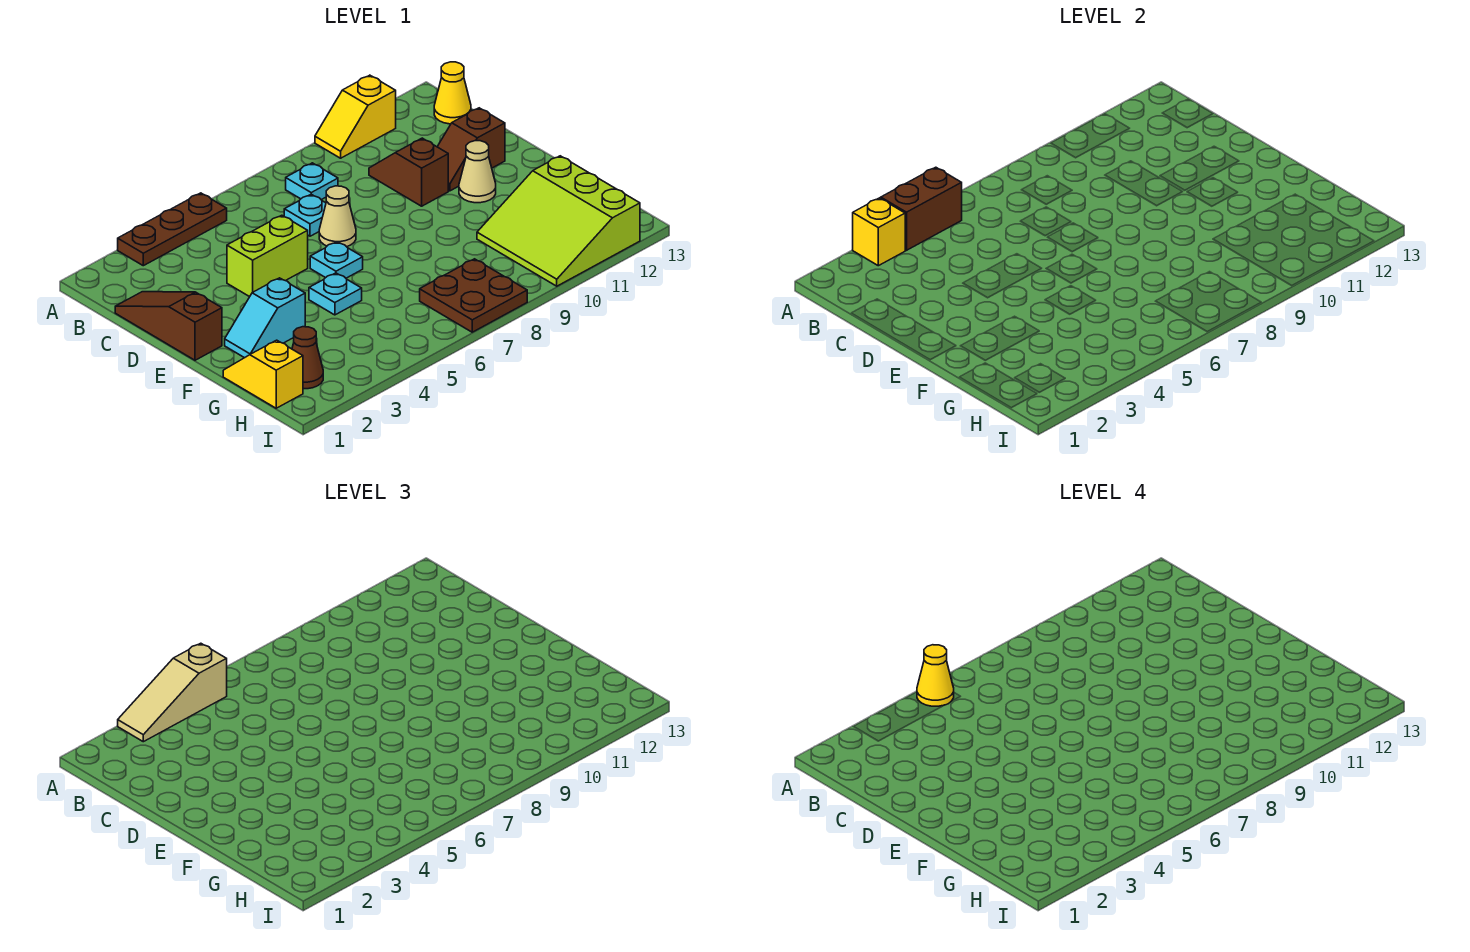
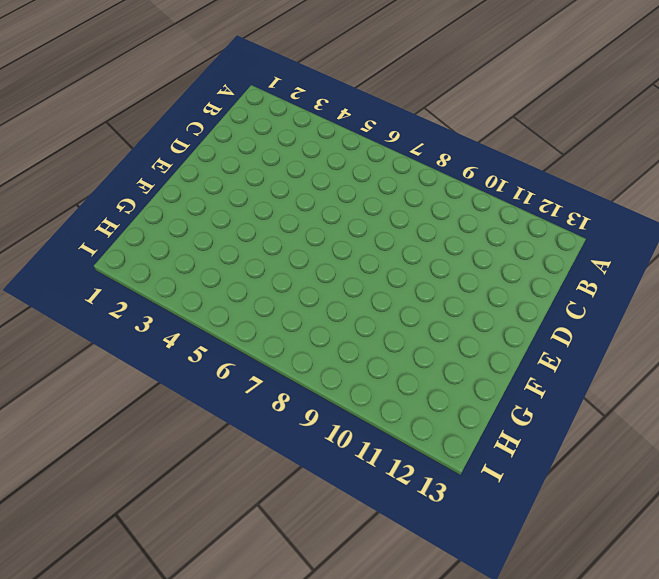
none -> brown 1x3 plate [118,193,227,266]
none -> yellow 1x2 slope [315,75,396,158]
none -> cyan 1x1 plate [286,163,338,200]

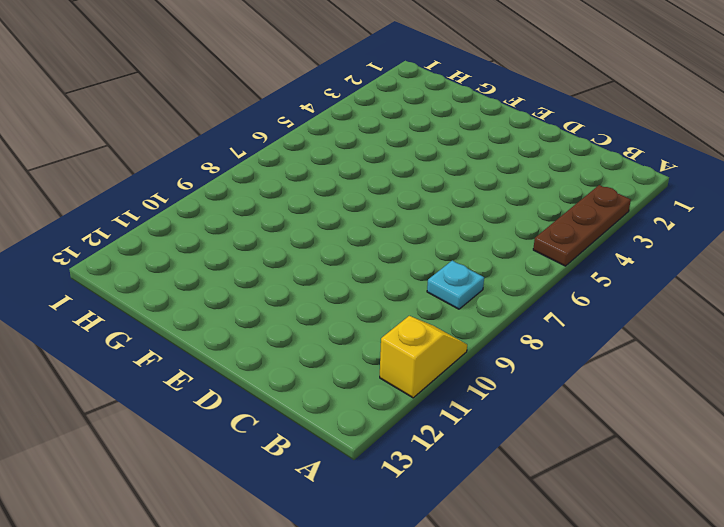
none -> yellow 1x1 cone [434,62,471,124]
none -> brown 1x3 slope [115,292,222,360]
none -> cyan 1x1 plate [284,194,326,236]

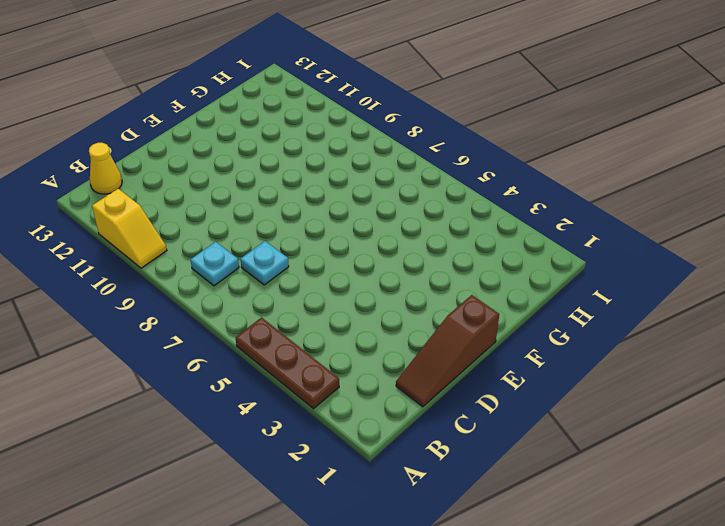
none -> brown 1x2 slope [369,138,448,206]
none -> lime 1x2 brick [227,215,308,297]
none -> tan 1x1 cone [319,186,356,247]

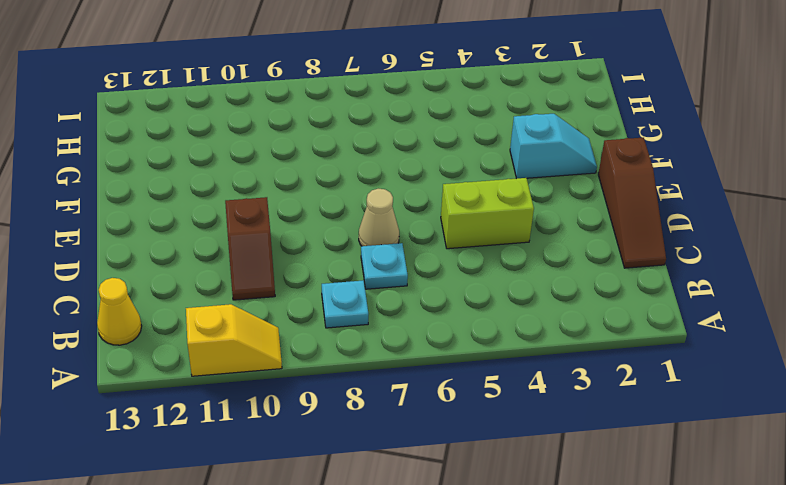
none -> brown 1x3 plate [118,193,227,266]
none -> brown 1x2 slope [437,108,505,191]
none -> cyan 1x1 plate [310,242,363,278]

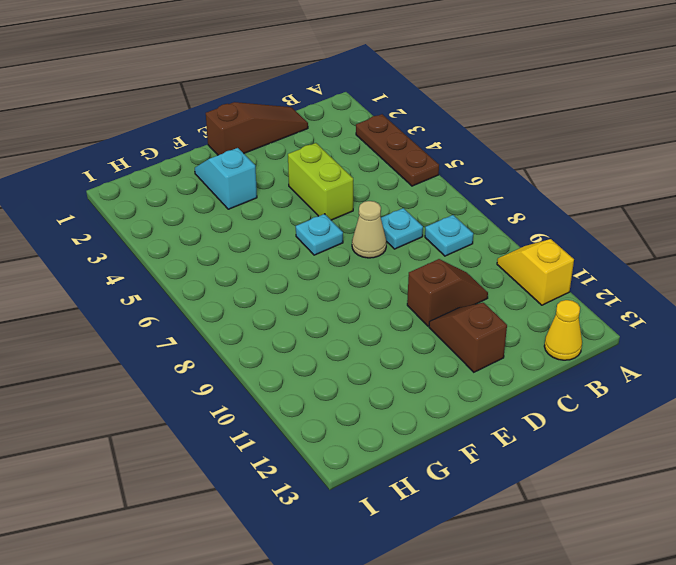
none -> tan 1x1 cone [459,141,496,203]
none -> cyan 1x1 plate [309,273,362,315]
none -> yellow 1x2 slope [223,340,303,408]

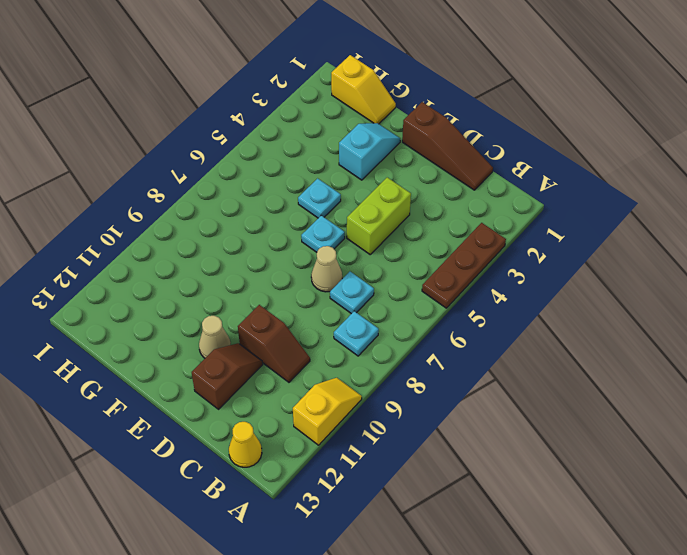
none -> lime 3x3 slope [477,156,640,286]
none -> brown 1x1 cone [292,327,323,389]
none -> brown 2x2 plate [420,259,527,332]

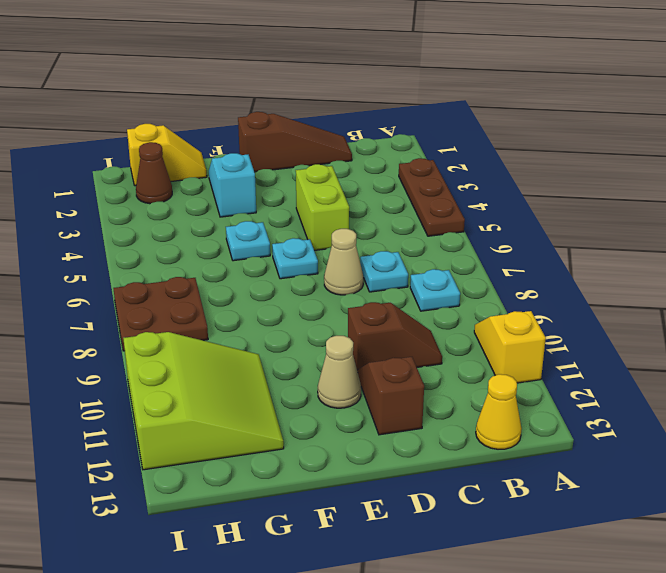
lime 3x3 slope [123,332,284,470] -> lime 3x3 slope turned to [477,156,640,286]
none -> yellow 1x1 brick [853,198,905,266]
none -> brown 1x2 brick [881,167,962,250]
none -> tan 1x3 slope [118,643,227,742]

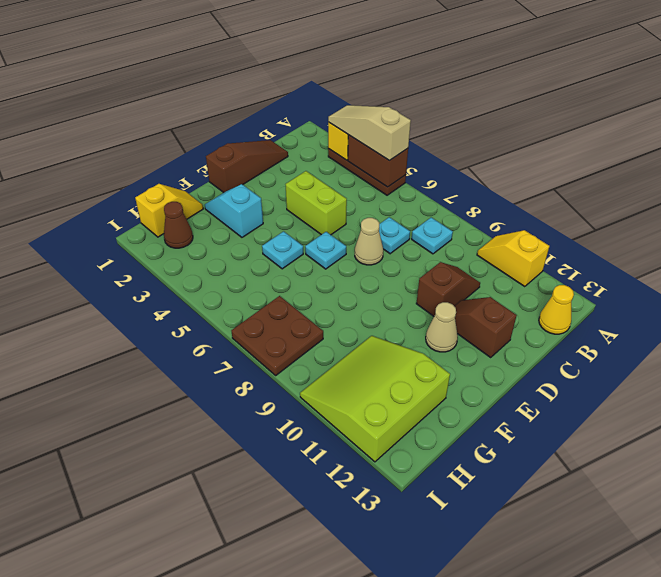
none -> yellow 1x1 cone [917,645,954,706]

